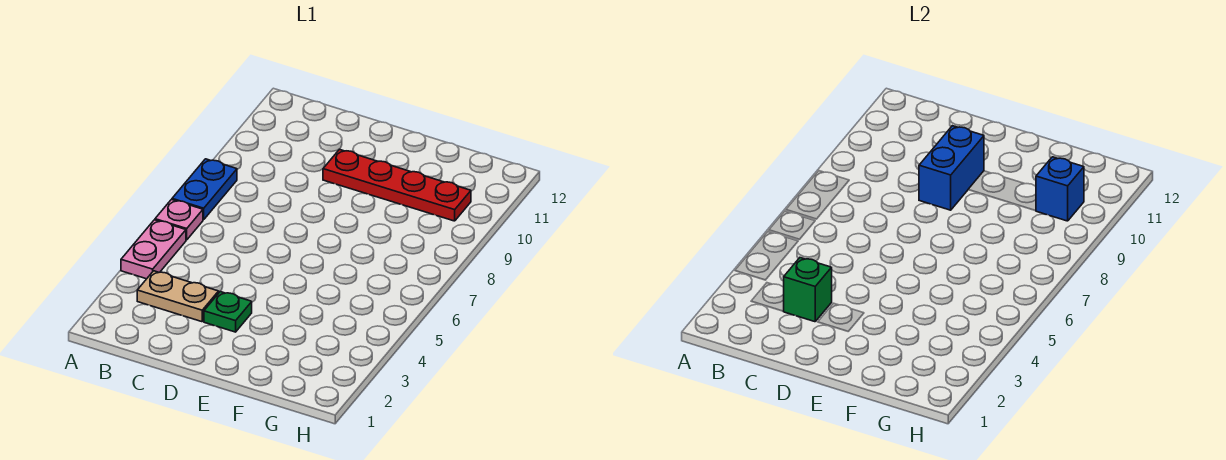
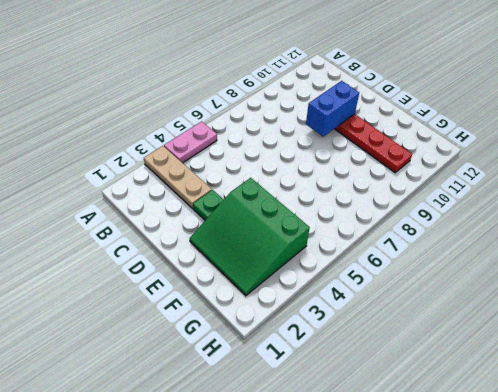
tan 1x3 plate [144,146,212,208] -> tan 1x2 plate [137,271,219,322]
green 3x3 slope [190,178,310,296] -> none
none -> pink 1x1 plate [155,200,203,240]
none -> blue 1x2 plate [172,159,237,220]

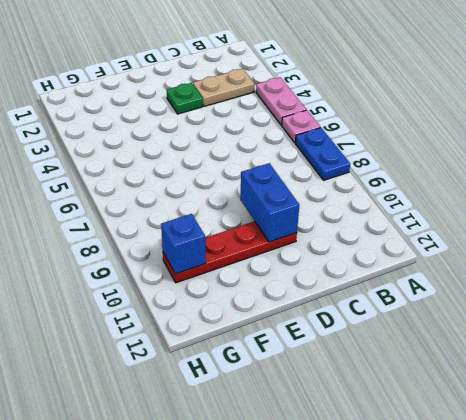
none -> green 1x1 brick [783,258,832,322]

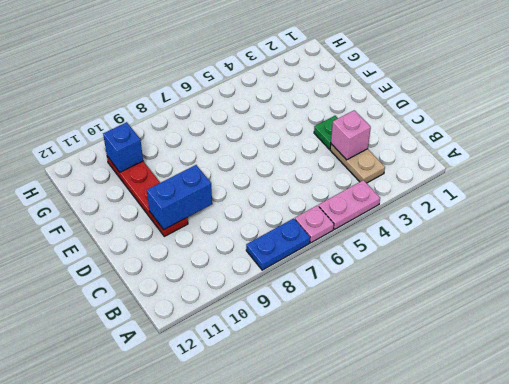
pink 1x1 brick [331,110,371,160] -> green 1x1 brick [783,258,832,322]

